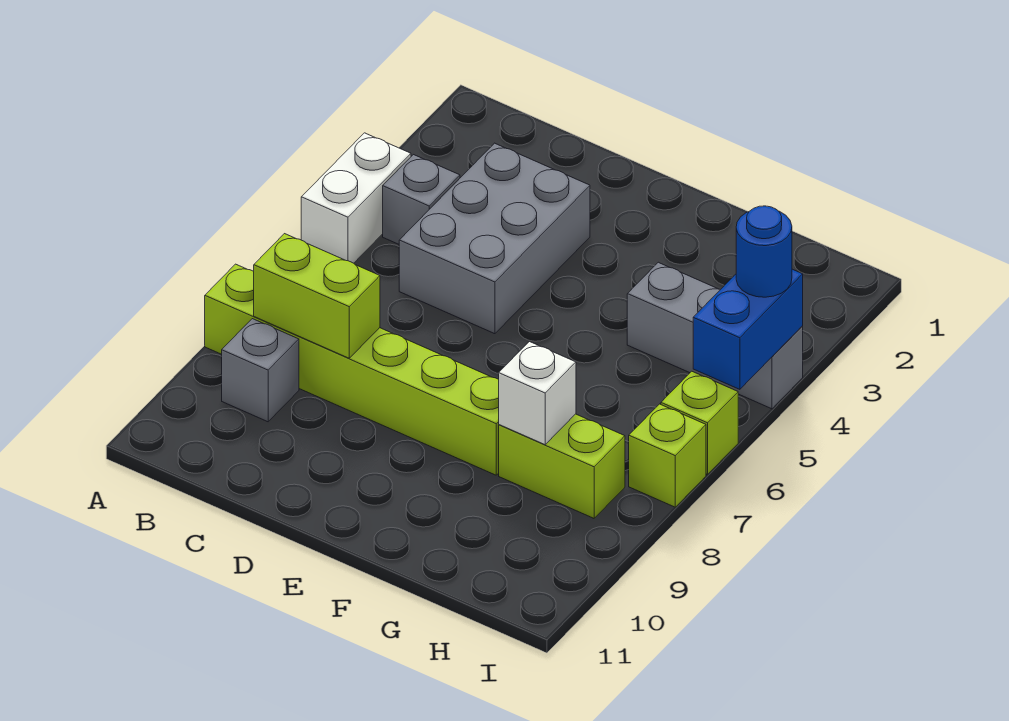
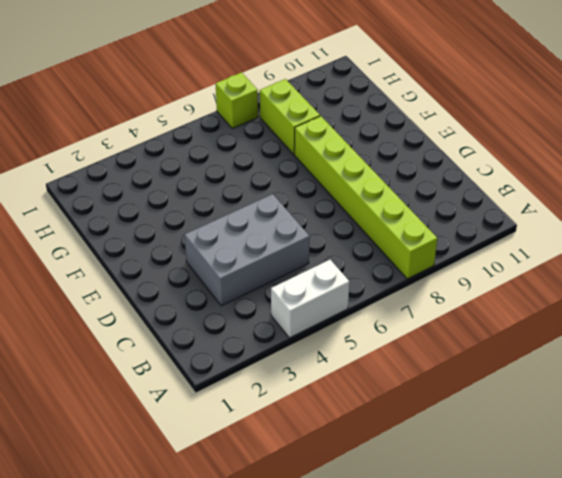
none -> grey 1x1 brick [383,155,460,244]
none -> grey 1x1 brick [222,319,299,422]
none -> grey 1x3 brick [627,262,803,409]

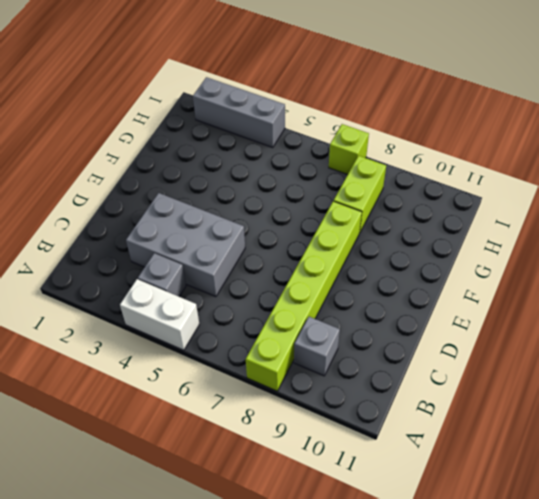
grey 1x3 brick [193,77,285,147] -> grey 1x3 brick turned to [627,262,803,409]
none -> lime 1x1 brick [661,371,738,474]
none -> lime 1x2 brick [254,234,380,358]
none -> white 1x1 brick [499,342,576,445]

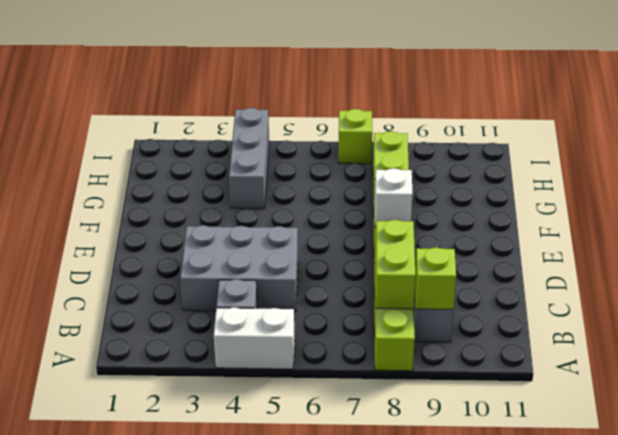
lime 1x1 brick [415,247,456,309] -> lime 1x1 brick moved to [661,371,738,474]
white 1x1 brick [375,168,413,227] -> white 1x1 brick moved to [499,342,576,445]
none -> blue 1x2 brick [693,269,803,389]
none -> blue 1x1 round brick [736,206,792,297]

